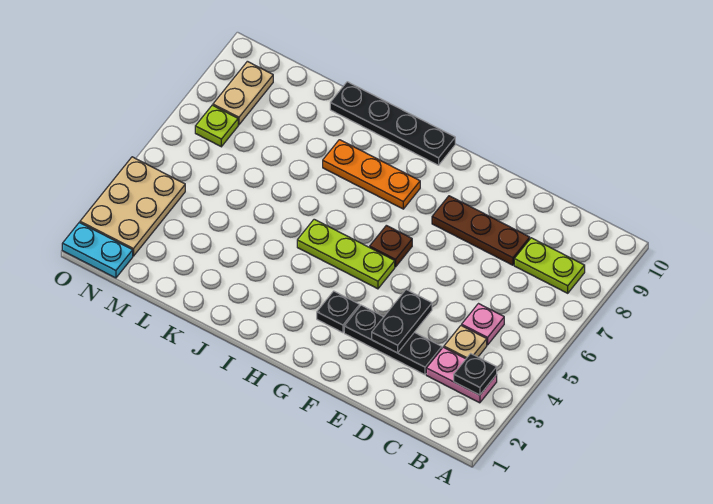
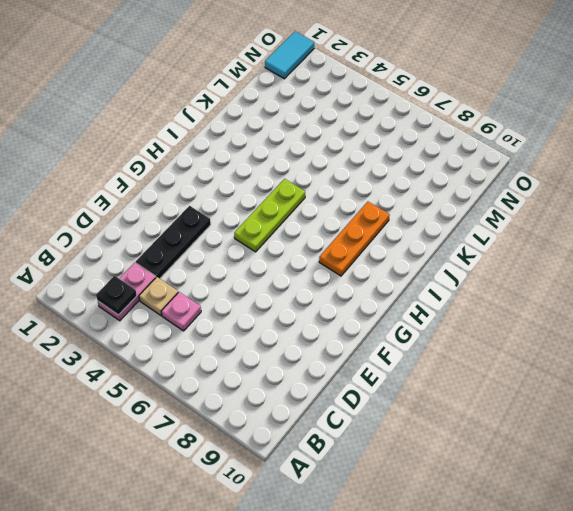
cyan 1x2 tile [265,31,314,79] -> cyan 1x2 plate [62,223,133,278]
none -> lime 1x2 plate [514,238,585,293]
none -> brown 1x3 plate [432,196,530,265]
none -> black 1x1 plate [317,291,360,333]

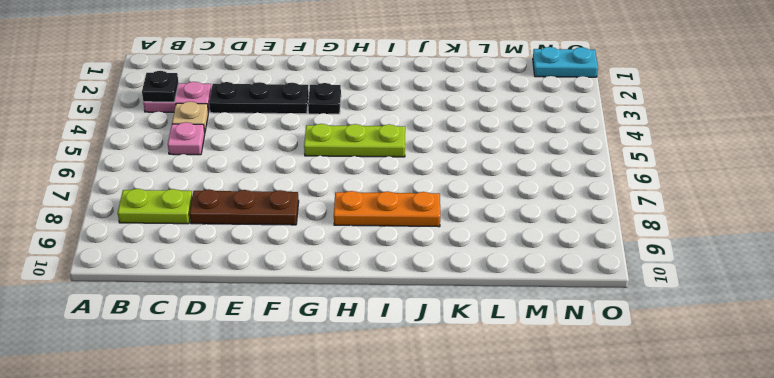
none -> brown 1x1 plate [370,225,412,267]
none -> black 1x4 plate [330,82,455,165]
none -> tan 2x3 plate [80,157,185,256]

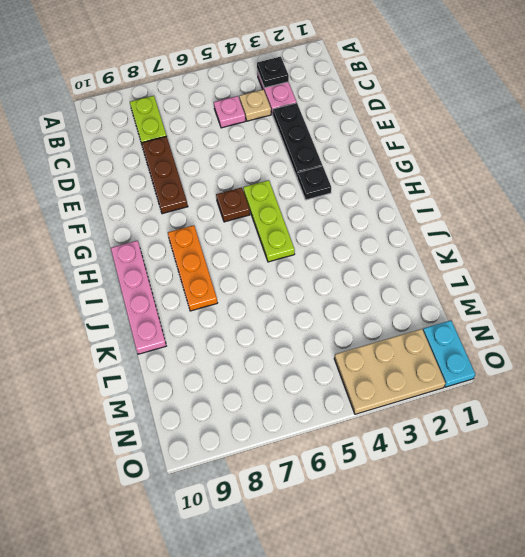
pink 1x4 plate [111,241,166,354] -> black 1x4 plate [330,82,455,165]
none -> lime 1x1 plate [195,105,238,147]
none -> tan 1x2 plate [213,61,273,125]
none -> black 1x2 plate [372,290,432,353]

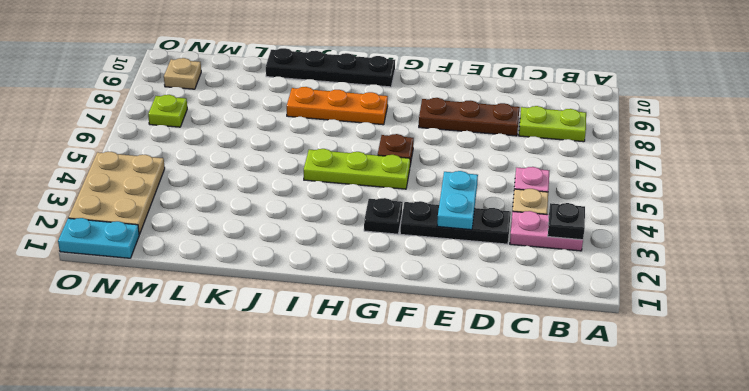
cyan 1x2 plate [437,171,478,230] -> black 1x2 plate [372,290,432,353]
tan 1x1 plate [164,58,201,89] -> tan 1x2 plate [213,61,273,125]

